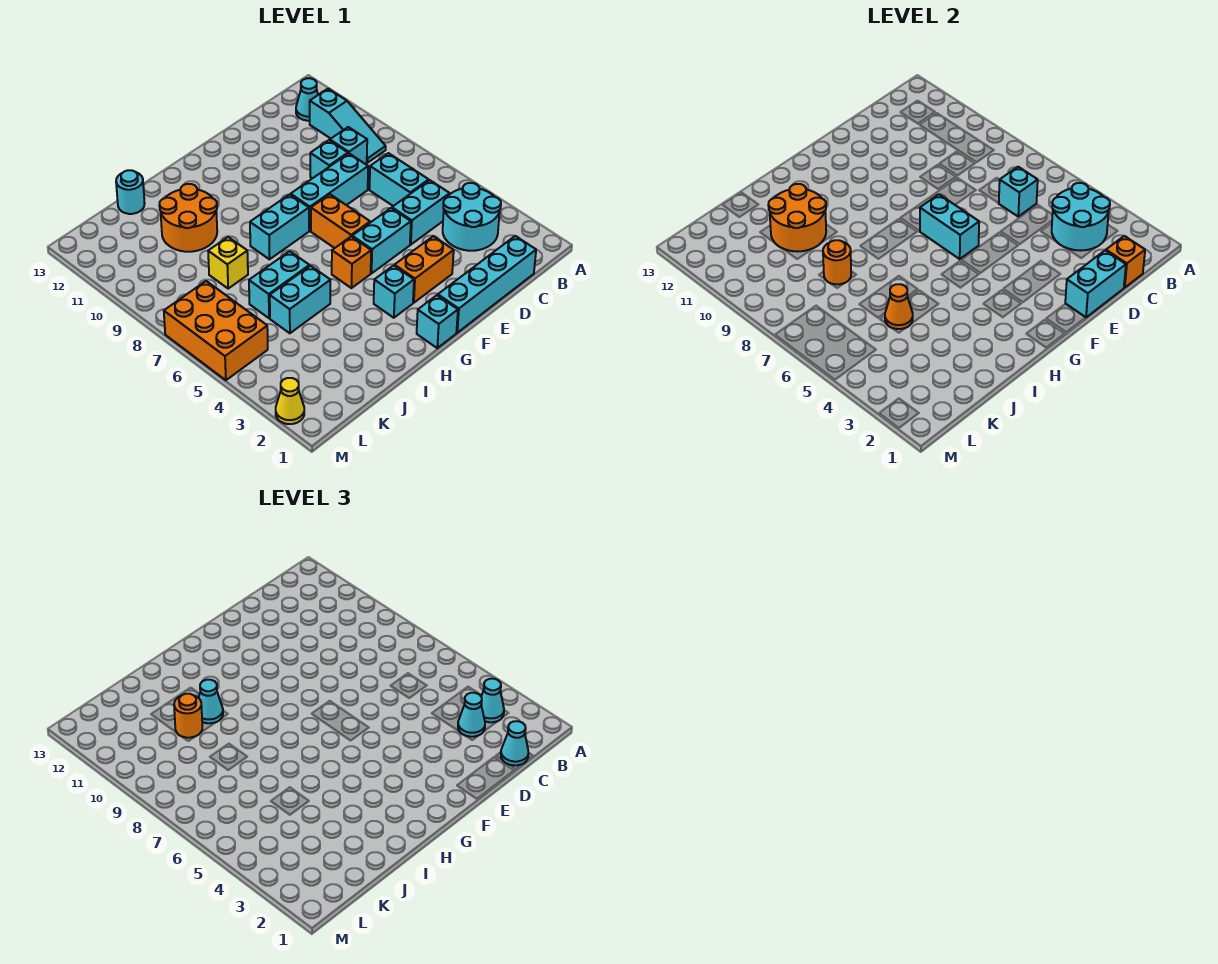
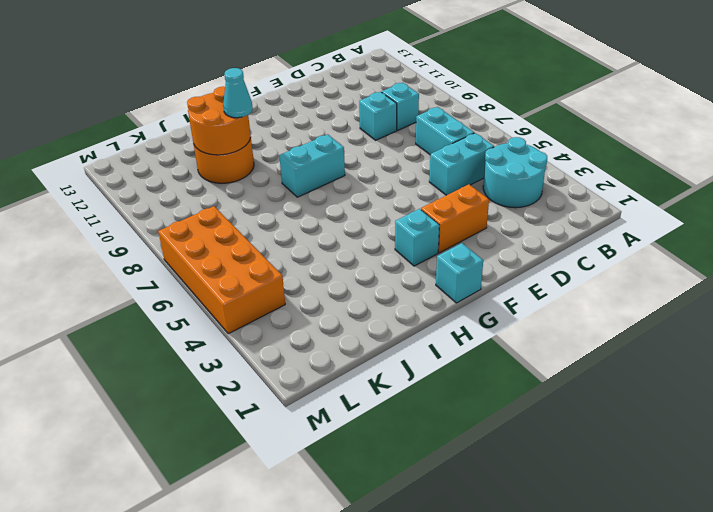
orange 2x4 brick [158,206,285,334] -> orange 2x3 brick [164,281,268,380]
none -> cyan 1x3 slope [310,89,386,163]
none -> cyan 1x1 cone [296,78,318,121]
none -> cyan 1x4 brick [438,236,536,333]
none -> cyan 1x3 brick [291,154,368,231]

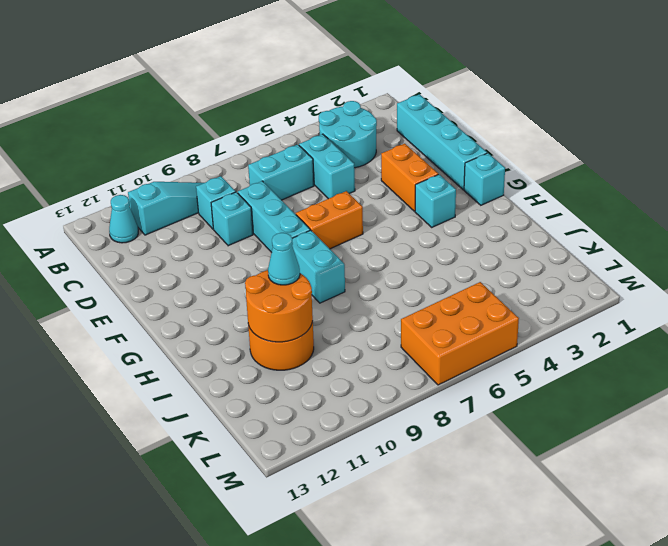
none -> cyan 1x2 brick [352,208,411,273]
none -> orange 1x1 brick [332,237,371,288]
none -> cyan 1x2 brick [270,266,330,333]
none -> cyan 1x2 brick [249,251,309,318]

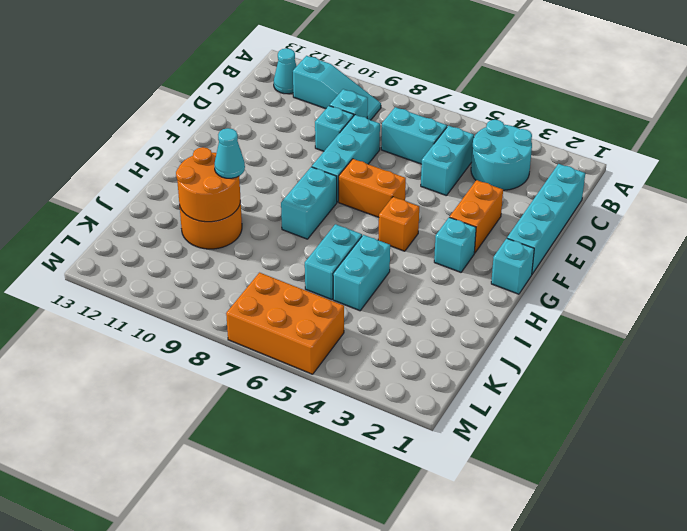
none -> cyan 1x2 brick [352,208,411,273]
none -> yellow 1x1 brick [208,237,248,288]
none -> cyan 1x1 round brick [116,170,145,214]
none -> yellow 1x1 cone [276,378,304,424]

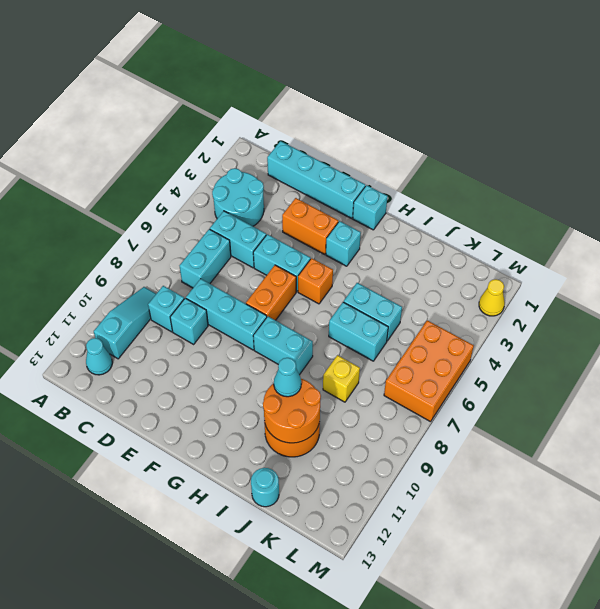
none -> cyan 2x2 round brick [1052,183,1110,251]
none -> orange 1x1 brick [1106,236,1145,288]
none -> cyan 1x1 brick [999,167,1038,216]
none -> cyan 1x2 brick [1065,251,1126,318]

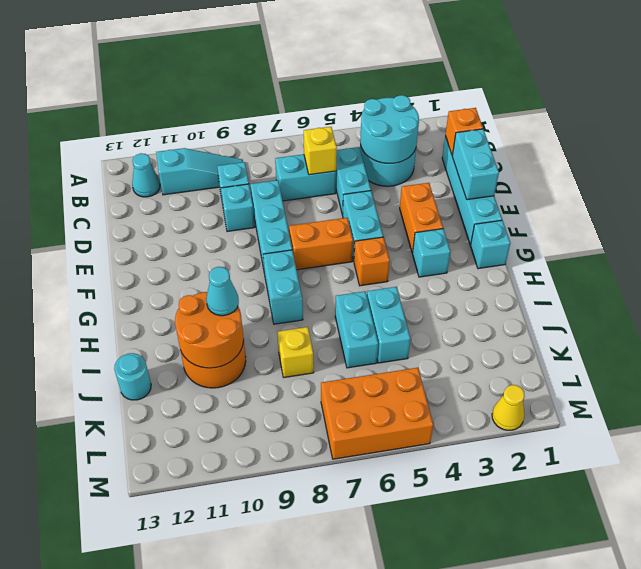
yellow 1x1 brick [304,127,337,175] -> cyan 1x1 brick [999,167,1038,216]
none -> cyan 1x2 brick [920,194,979,259]
none -> orange 1x1 cone [885,284,913,329]
none -> orange 1x1 round brick [823,240,851,284]
none -> cyan 1x1 cone [481,679,504,722]

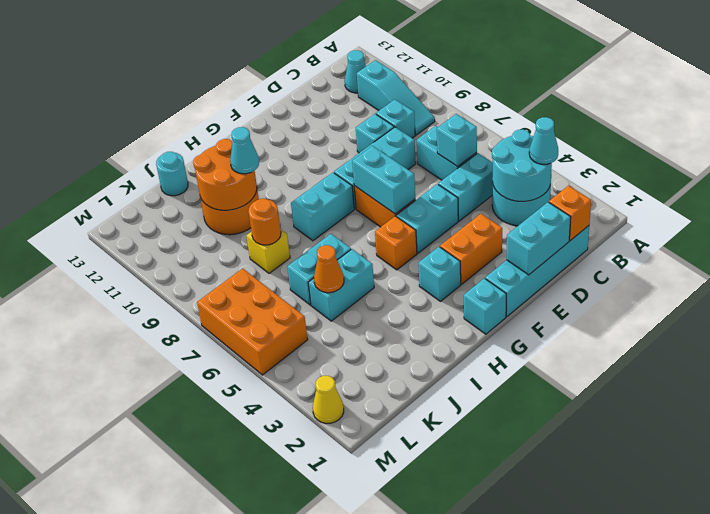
none -> cyan 1x1 cone [501,721,528,765]
none -> cyan 1x1 cone [458,693,485,737]
none -> orange 1x1 round brick [174,694,202,738]

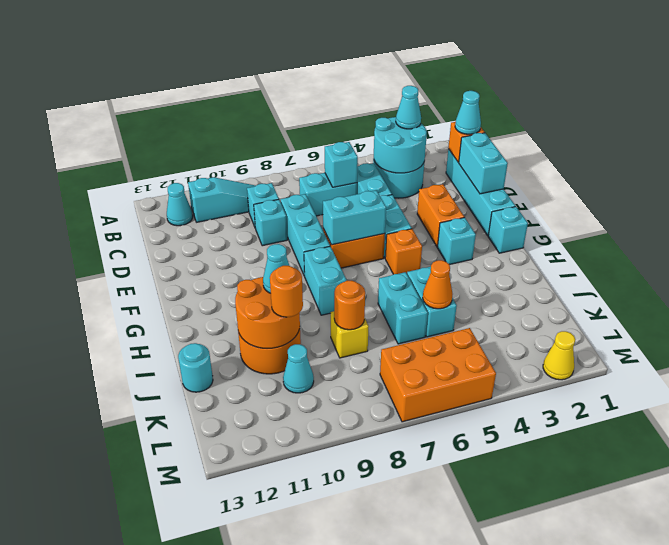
cyan 1x1 cone [283,344,314,393] -> cyan 1x1 cone moved to [458,693,485,737]

